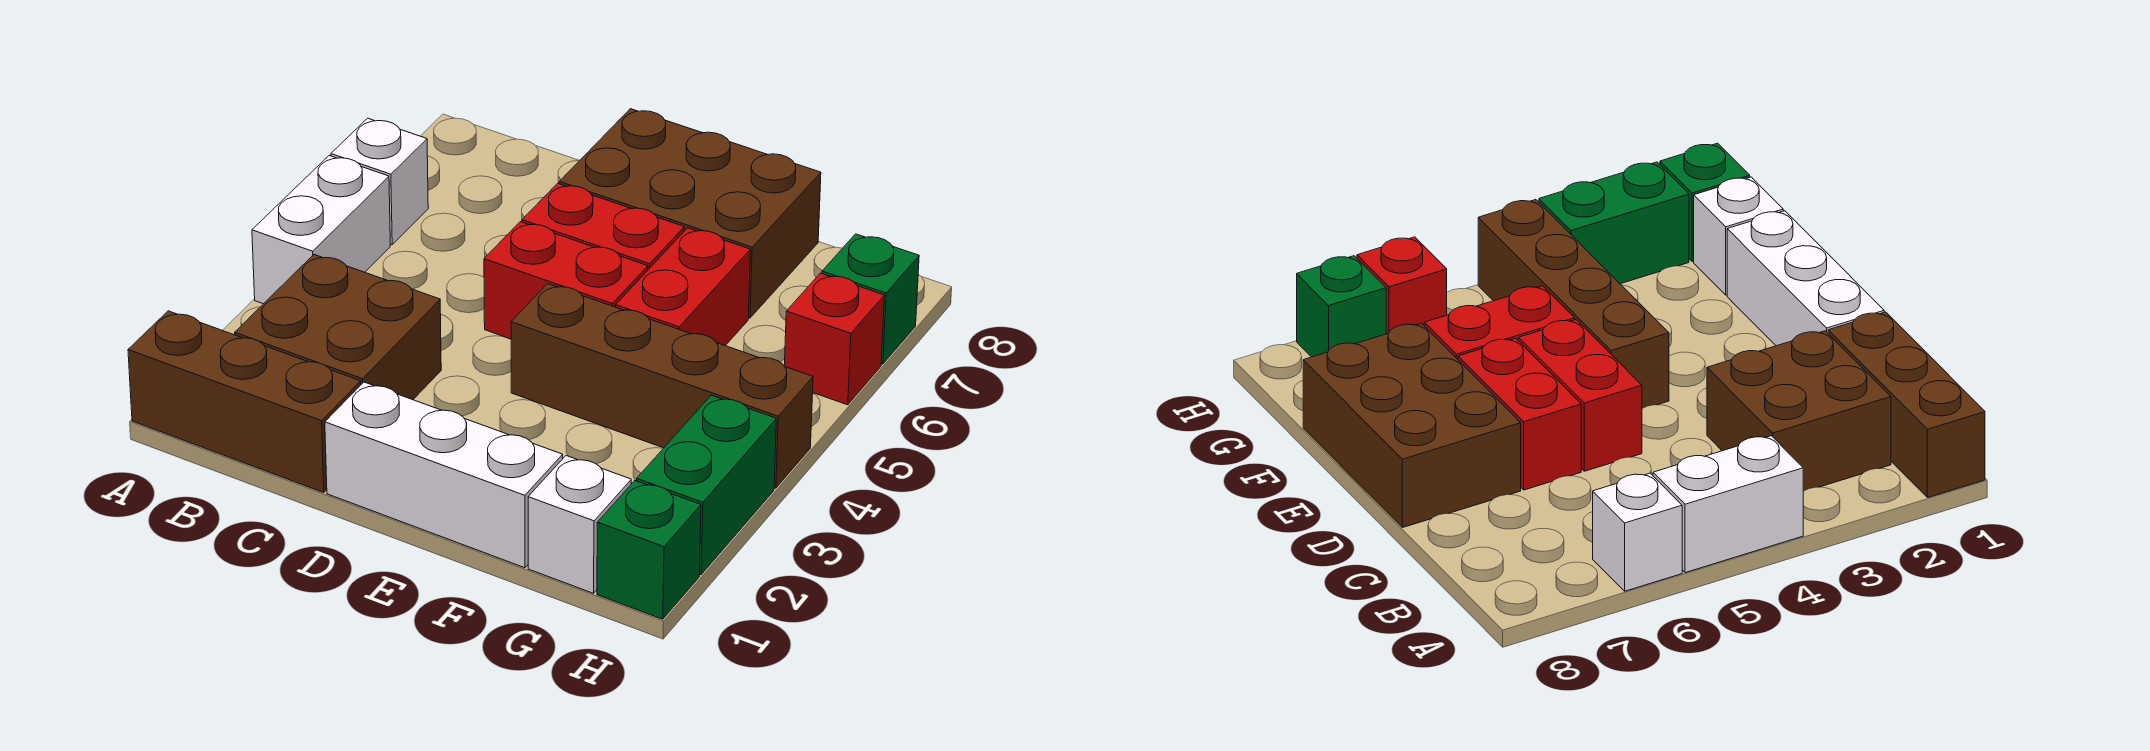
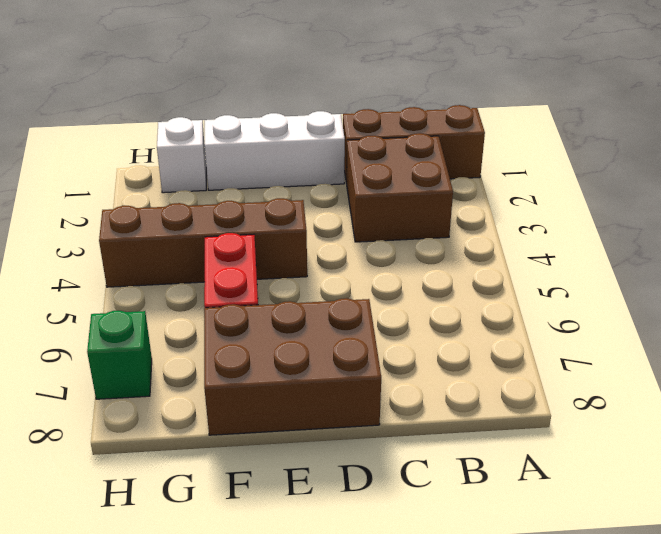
none -> white 1x2 brick [252,156,390,304]
none -> white 1x1 brick [331,118,428,245]
none -> red 1x2 brick [484,222,648,339]

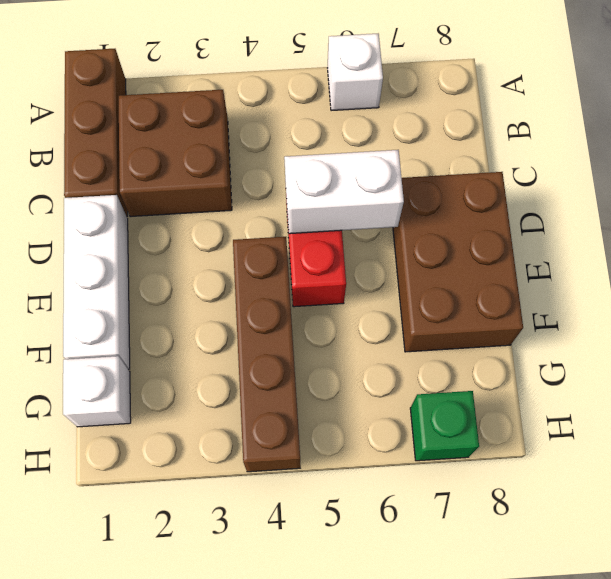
white 1x2 brick [284,150,404,234] -> white 1x2 brick moved to [252,156,390,304]
none -> red 1x2 brick [522,183,684,270]
none -> red 1x2 brick [616,228,750,346]
none -> green 1x1 brick [597,481,701,619]

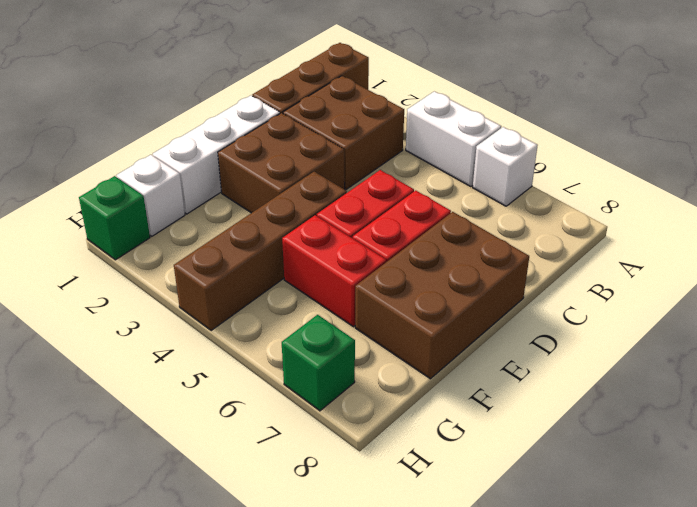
brown 2x2 brick [218,113,345,213] -> none
none -> green 1x2 brick [637,395,776,575]
none -> red 1x1 brick [784,273,885,405]

